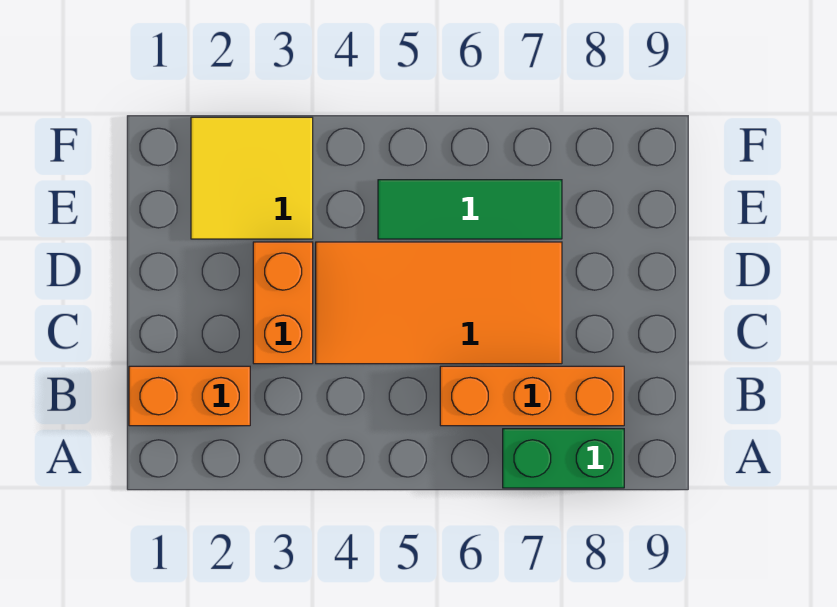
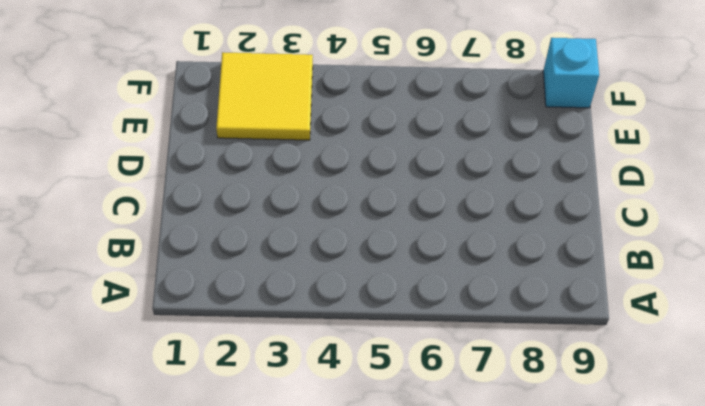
cyan 1x1 brick [543,38,599,108] -> none
none -> green 1x2 brick [503,429,624,488]
none -> orange 1x2 brick [129,366,250,426]

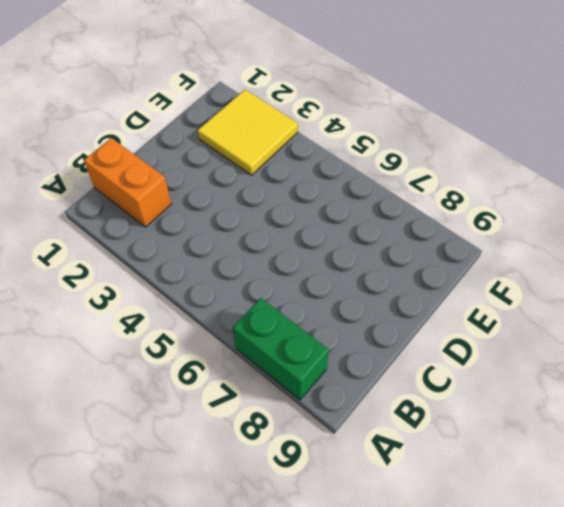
none -> orange 1x3 brick [440,366,624,426]
none -> orange 1x2 brick [253,242,313,364]

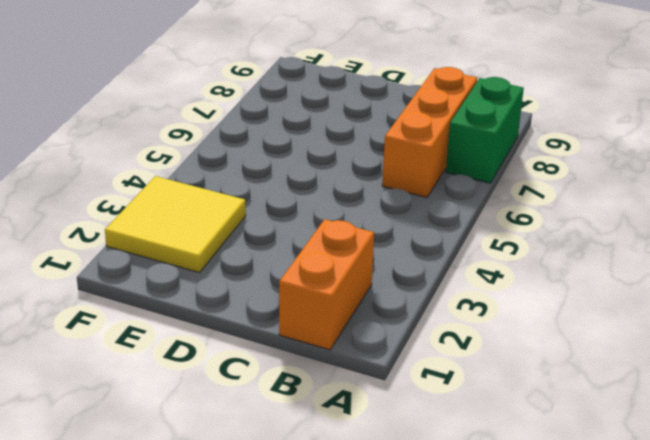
none -> orange 1x2 brick [253,242,313,364]
none -> orange 2x4 tile [316,242,562,364]

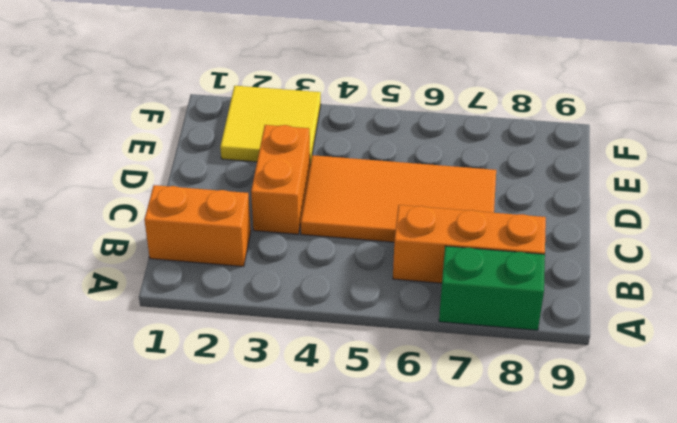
none -> green 1x3 tile [378,180,562,239]

